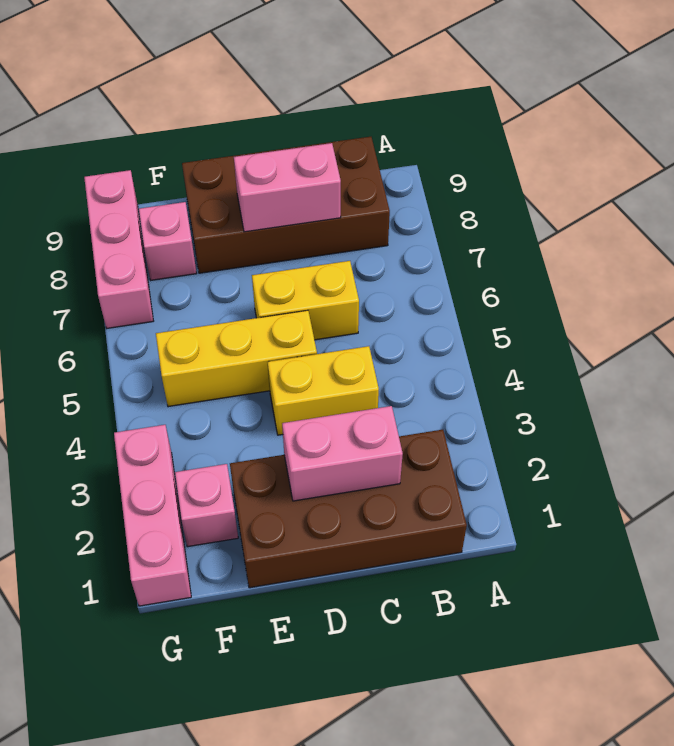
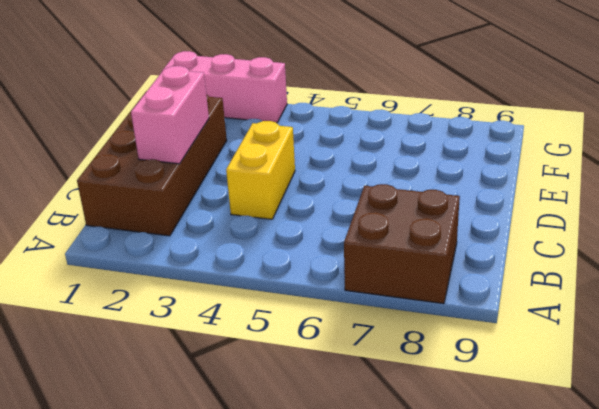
brown 2x2 brick [344,184,460,304] -> brown 2x4 brick [182,137,390,273]
none -> yellow 1x2 brick [252,261,359,340]
none -> yellow 1x3 brick [156,310,317,407]

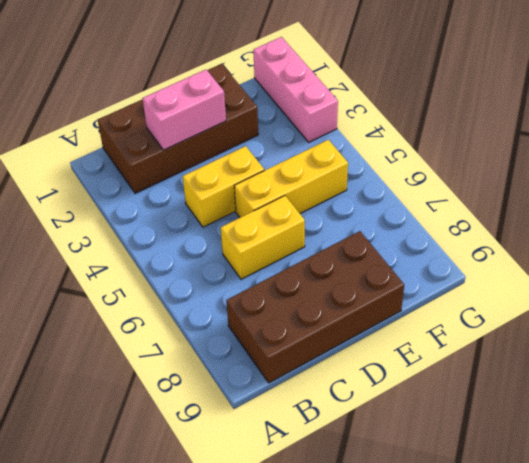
none -> pink 1x1 brick [175,464,238,547]
none -> pink 1x1 brick [139,202,197,280]

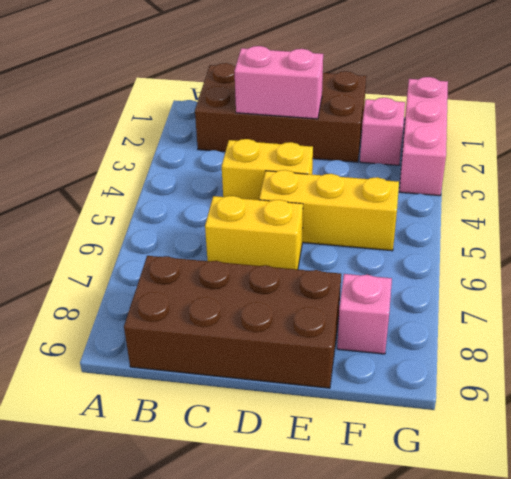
none -> pink 1x3 brick [84,170,153,328]
none -> pink 1x2 brick [234,143,341,232]

